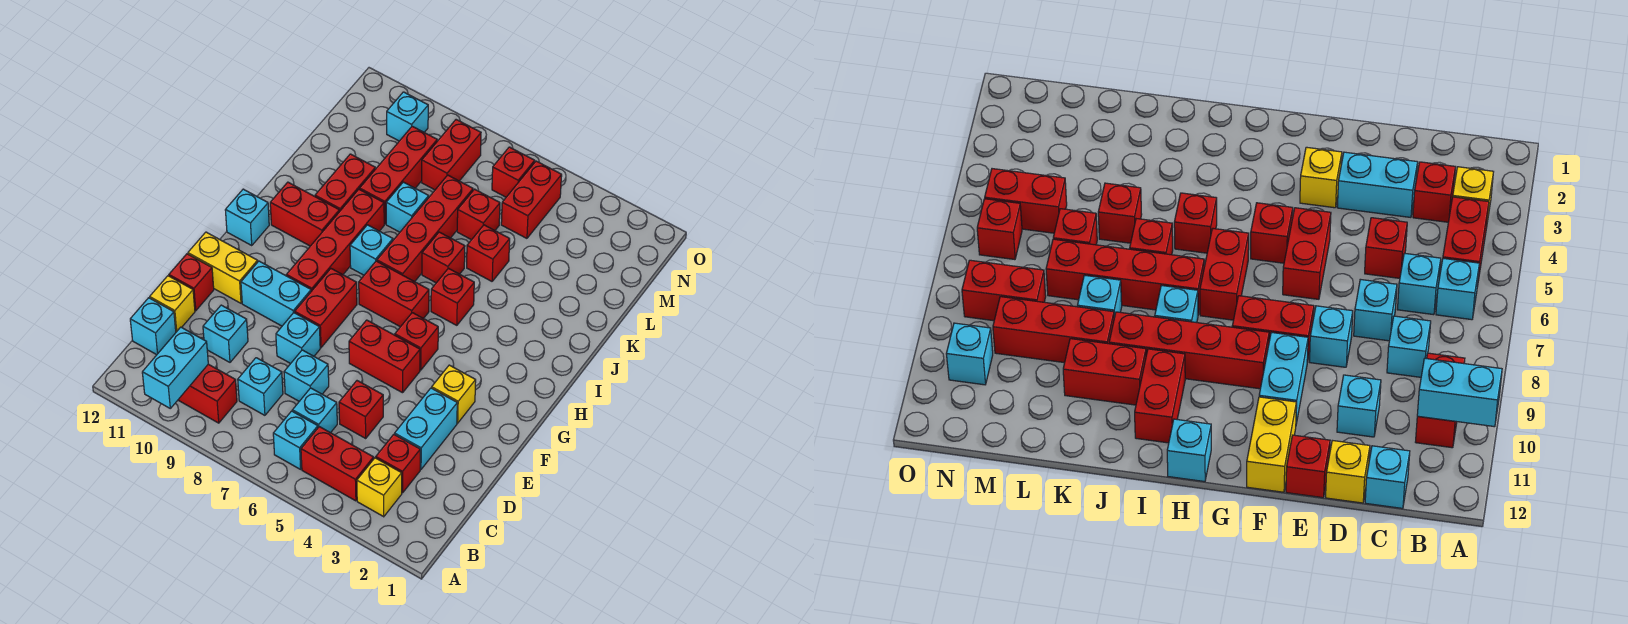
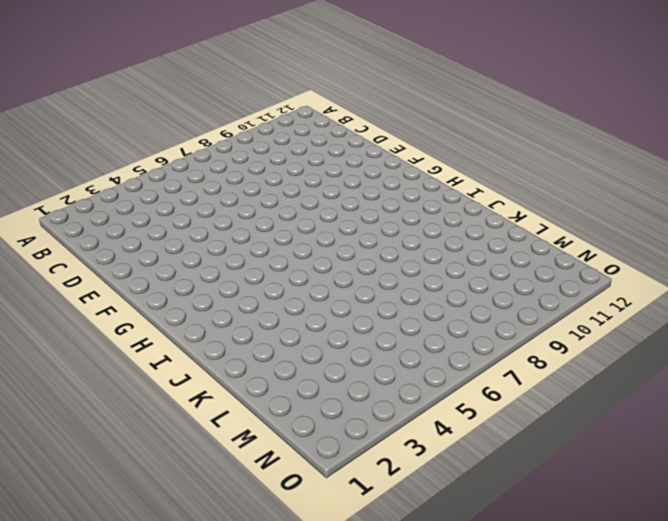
none -> yellow 1x1 brick [357,458,402,517]
none -> red 1x2 brick [301,427,374,501]
none -> cyan 1x1 brick [273,411,318,469]
none -> red 1x2 brick [178,364,237,423]

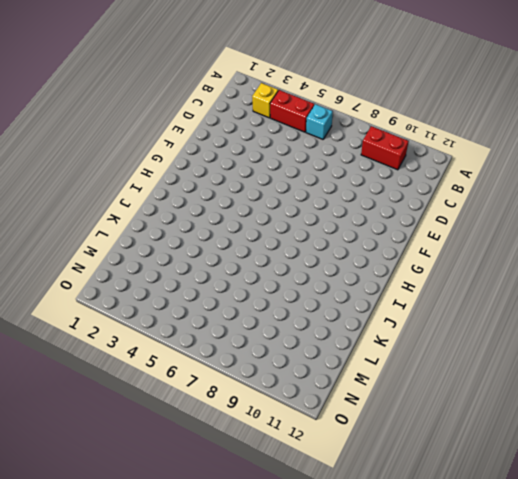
none -> red 1x1 brick [376,434,420,493]
none -> cyan 1x1 brick [293,388,337,433]
none -> cyan 1x1 brick [238,358,283,415]
none -> cyan 1x1 brick [130,298,176,355]

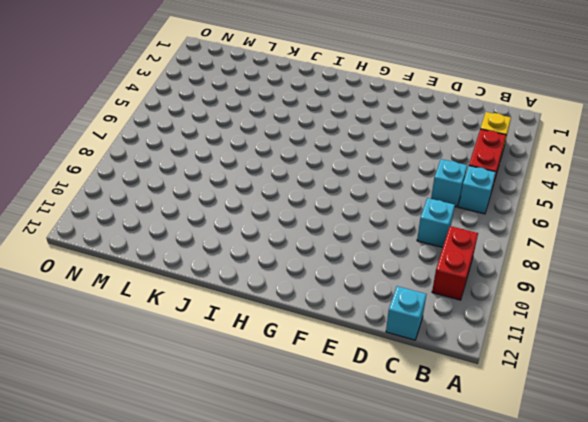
none -> red 1x1 brick [376,434,420,493]
none -> cyan 1x2 brick [395,388,457,469]
none -> red 1x1 brick [339,381,383,438]
none -> cyan 1x1 brick [284,350,329,401]

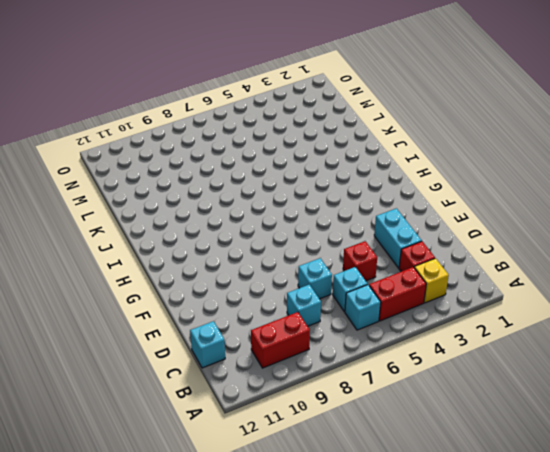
none -> cyan 1x1 brick [203,305,248,362]
none -> yellow 1x1 brick [150,276,195,332]
none -> cyan 1x1 brick [276,313,320,364]
none -> red 1x1 brick [169,254,214,311]

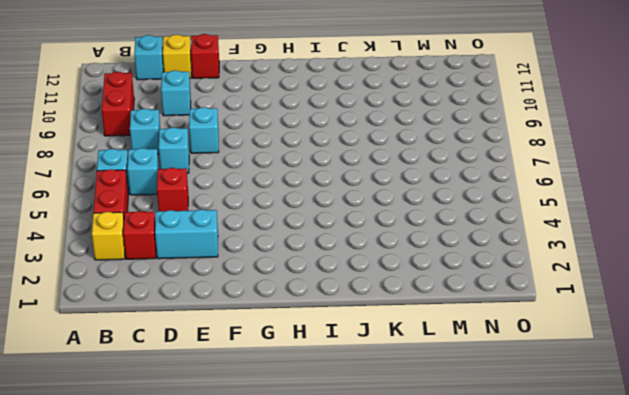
none -> yellow 1x1 brick [432,365,476,423]
none -> red 1x2 brick [349,320,420,393]
none -> red 1x2 brick [295,269,357,348]
none -> cyan 1x2 brick [241,261,311,326]

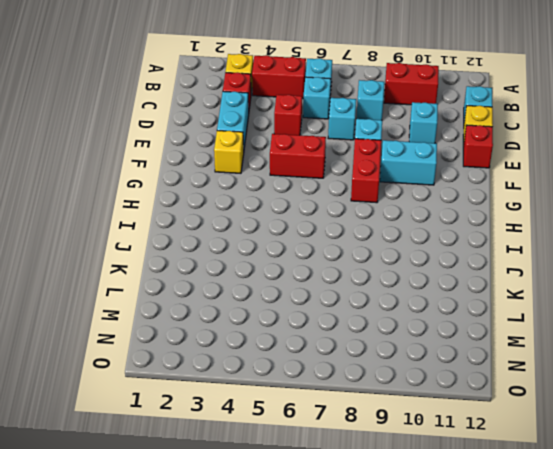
none -> yellow 1x2 brick [188,232,258,303]
none -> red 1x1 brick [395,313,438,370]
none -> red 1x4 brick [286,189,384,291]
none -> red 1x2 brick [359,261,429,327]

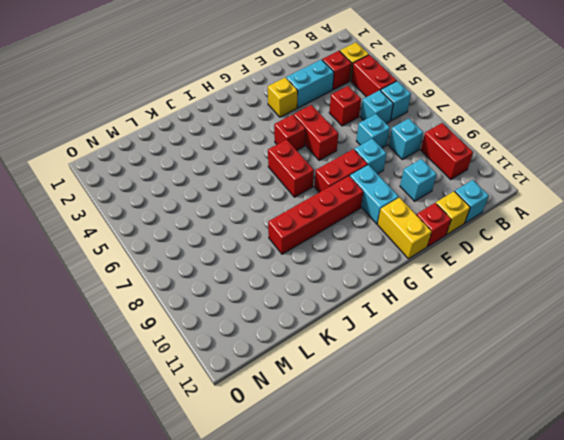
none -> cyan 1x1 brick [225,189,269,245]
none -> red 1x1 brick [431,268,474,325]
none -> red 1x4 brick [377,175,473,282]
none -> cyan 1x1 brick [350,225,393,275]

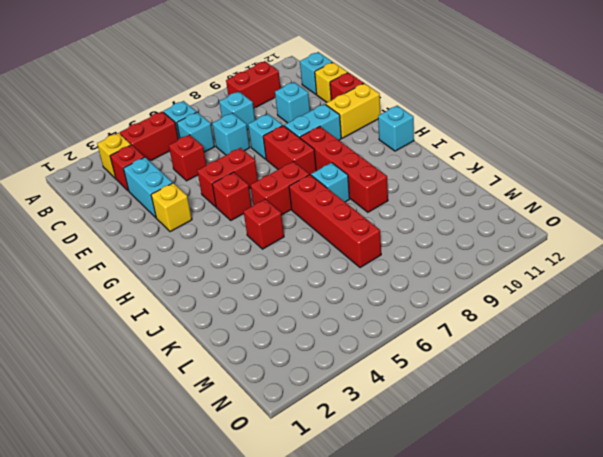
none -> red 1x2 brick [270,182,339,246]
none -> red 1x1 brick [422,232,465,283]
none -> red 1x2 brick [315,154,375,212]
none -> red 1x1 brick [467,225,510,281]

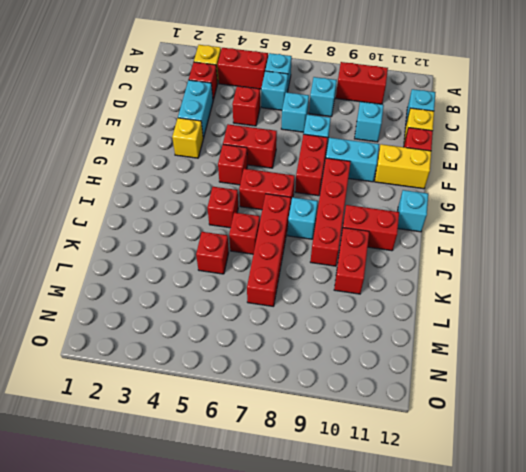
none -> cyan 1x1 brick [386,182,429,232]
none -> red 1x3 brick [360,126,437,224]
none -> red 1x1 brick [457,189,500,240]
none -> red 1x2 brick [501,161,562,238]

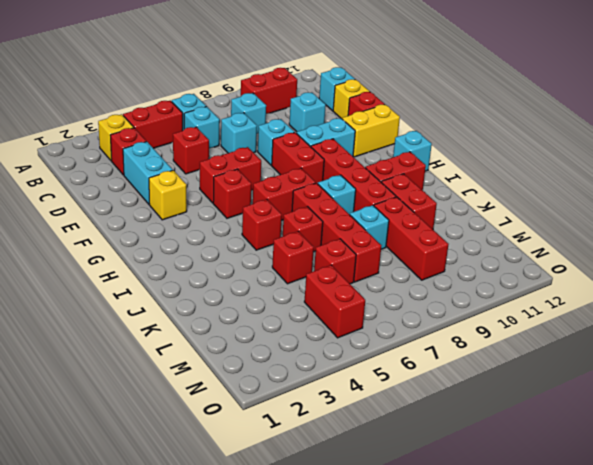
none -> red 1x2 brick [422,120,481,190]
none -> red 1x1 brick [492,147,535,197]
none -> cyan 1x1 brick [387,92,428,141]
none -> cyan 1x2 brick [142,327,208,408]

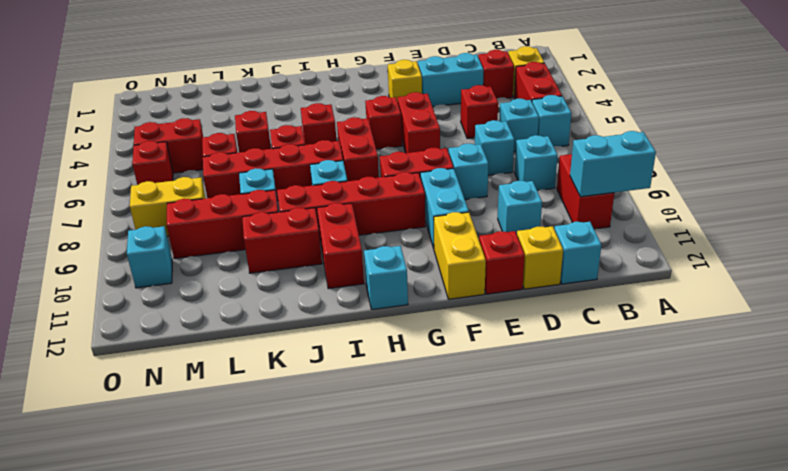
yellow 1x2 brick [130,177,205,236] -> red 1x2 brick [422,120,481,190]

